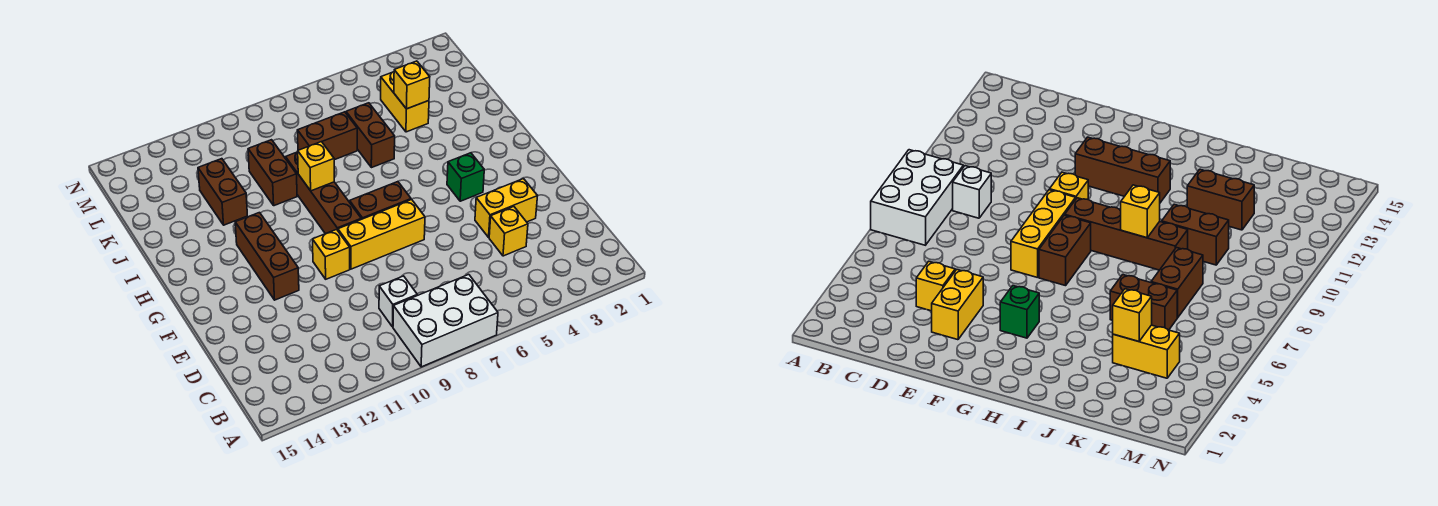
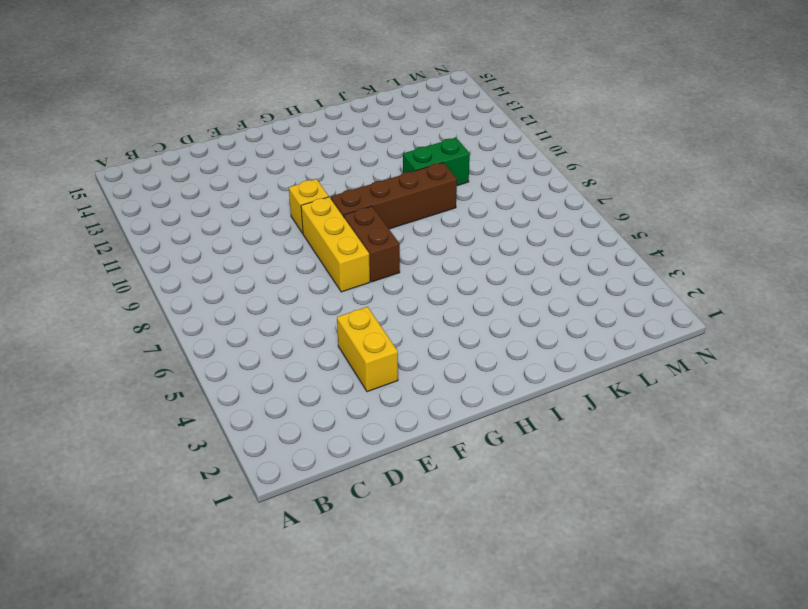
green 1x2 brick [403,138,470,186] -> brown 1x2 brick [248,140,297,206]
none -> white 2x3 brick [393,275,498,367]
none -> white 1x1 brick [379,276,417,327]
none -> yellow 1x1 brick [489,207,528,256]

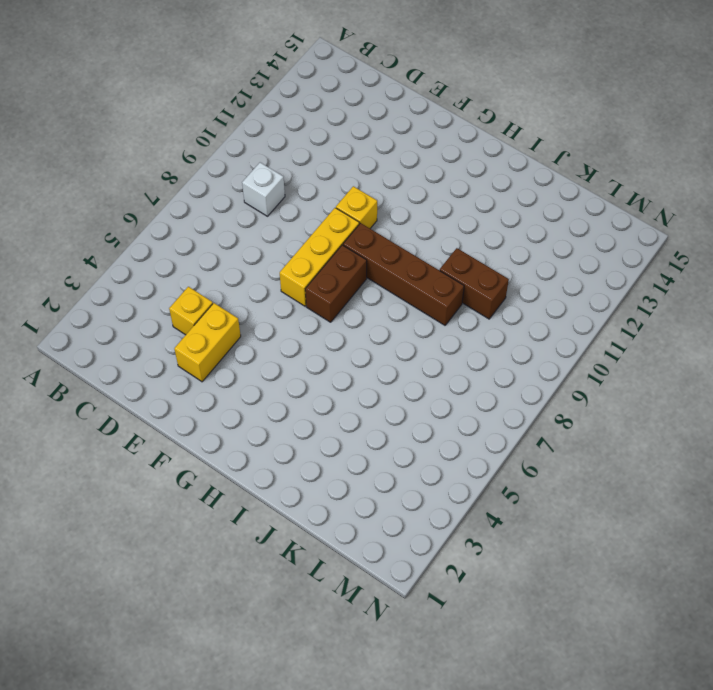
none -> white 2x3 brick [393,275,498,367]
none -> brown 1x3 brick [235,213,299,300]
none -> green 1x1 brick [447,153,484,201]

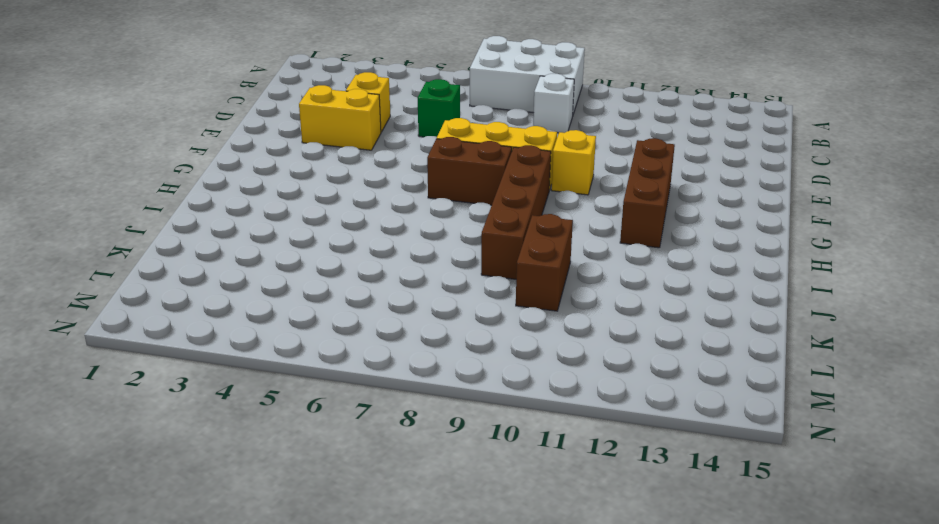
green 1x1 brick [418,79,460,137] -> green 1x1 brick moved to [447,153,484,201]
none -> brown 1x2 brick [346,103,395,168]
none -> brown 1x2 brick [198,159,247,225]
none -> yellow 1x2 brick [381,72,429,132]

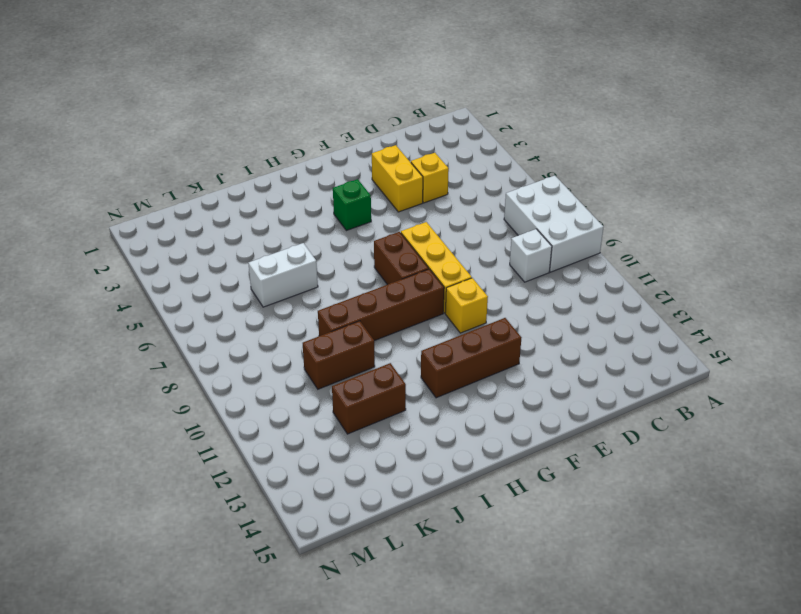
white 1x2 brick [248,243,318,307] -> brown 1x2 brick [346,103,395,168]
none -> yellow 1x2 brick [381,72,429,132]
none -> brown 1x2 brick [297,112,357,160]
none -> yellow 1x1 brick [298,142,334,191]

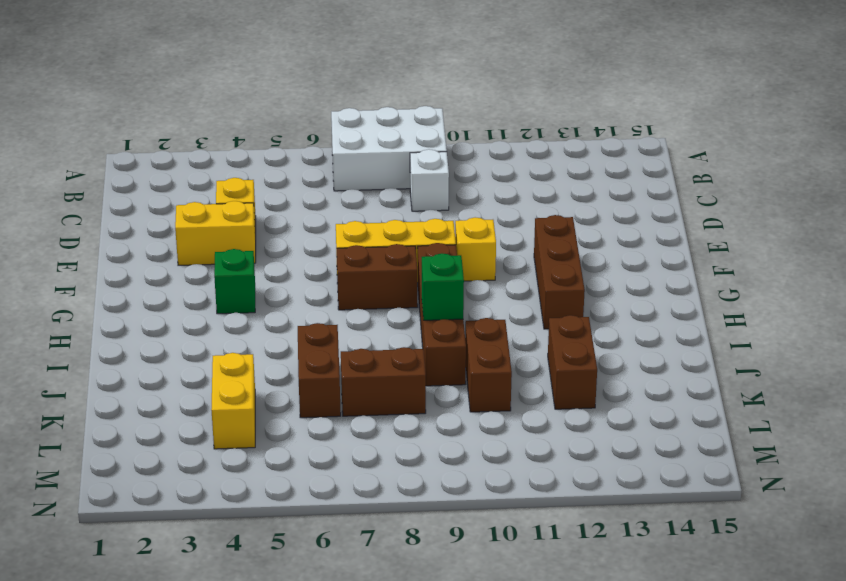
green 1x1 brick [422,253,464,320] -> yellow 1x1 brick [298,142,334,191]
none -> yellow 1x1 brick [394,61,430,109]

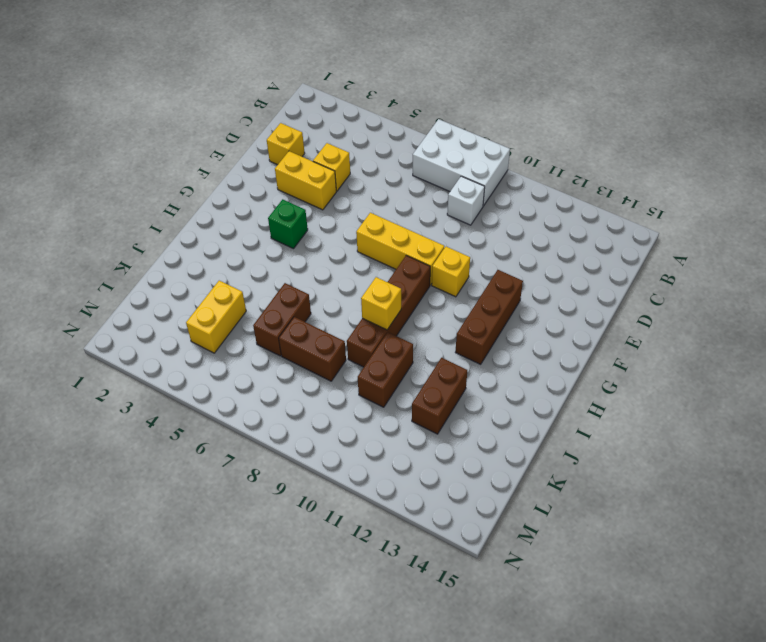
yellow 1x1 brick [267,123,305,165] -> yellow 1x1 brick moved to [394,61,430,109]
none -> brown 1x2 brick [350,182,411,219]

